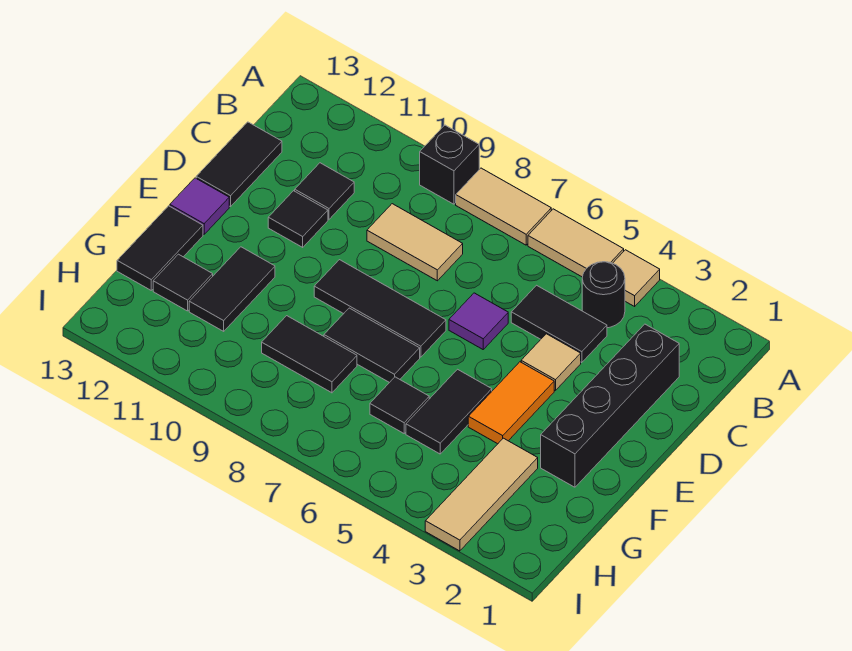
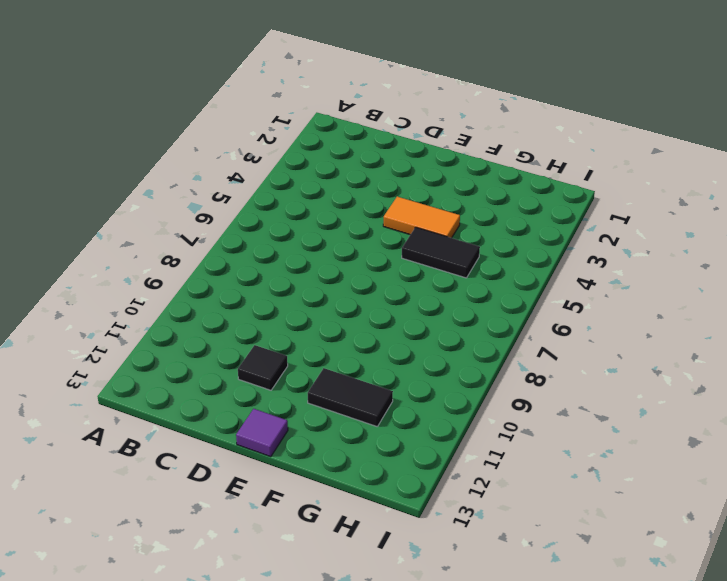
none -> tan 1x1 tile [613,250,660,306]
none -> tan 1x2 tile [528,209,624,277]
none -> tan 1x2 tile [456,168,551,245]

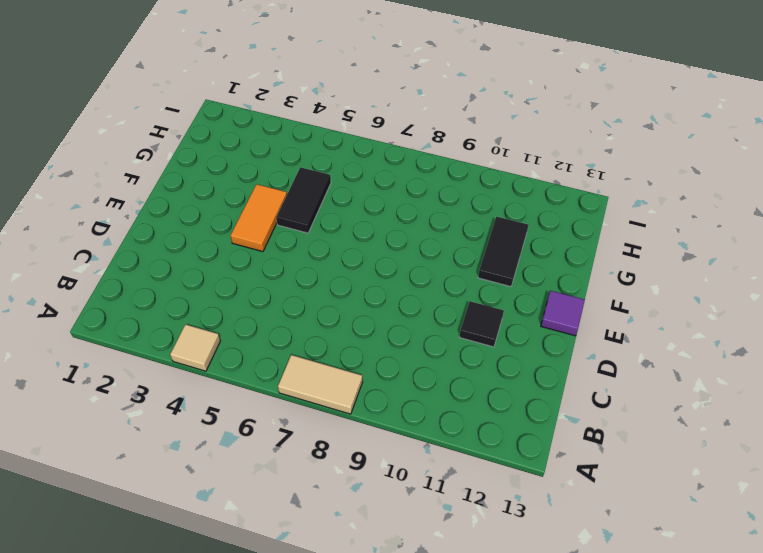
none -> tan 1x2 tile [528,209,624,277]
none -> black 1x1 brick [420,125,479,204]
none -> black 1x1 round brick [582,262,625,328]

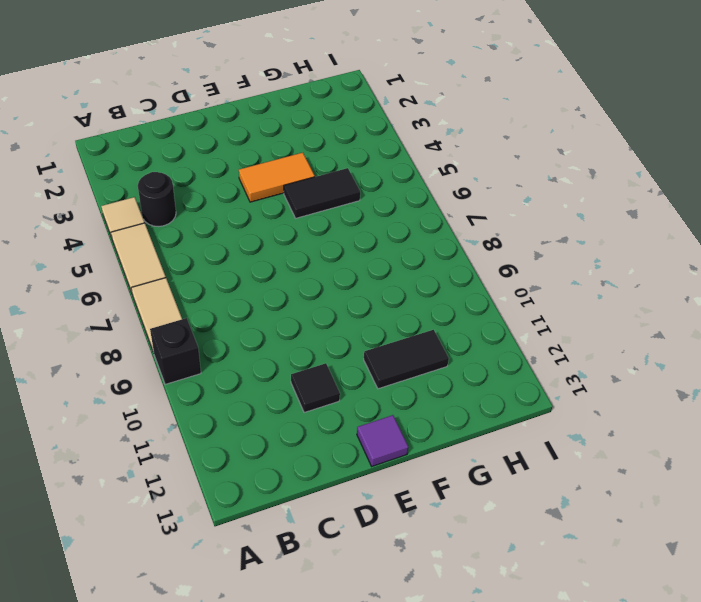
none -> black 1x4 brick [541,324,679,487]
none -> black 1x2 tile [511,285,607,363]
none -> tan 1x2 tile [367,204,463,281]

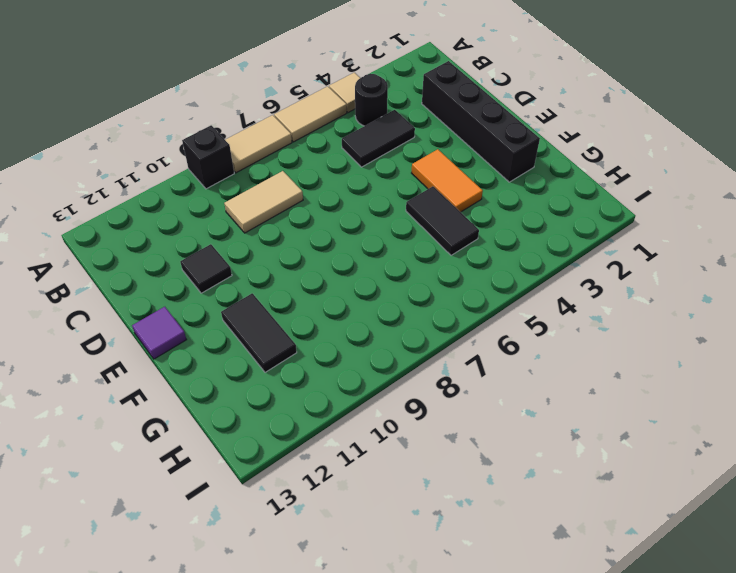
none -> black 1x1 tile [295,163,354,219]
none -> black 1x2 tile [196,122,282,207]
none -> tan 1x1 tile [521,334,581,391]

